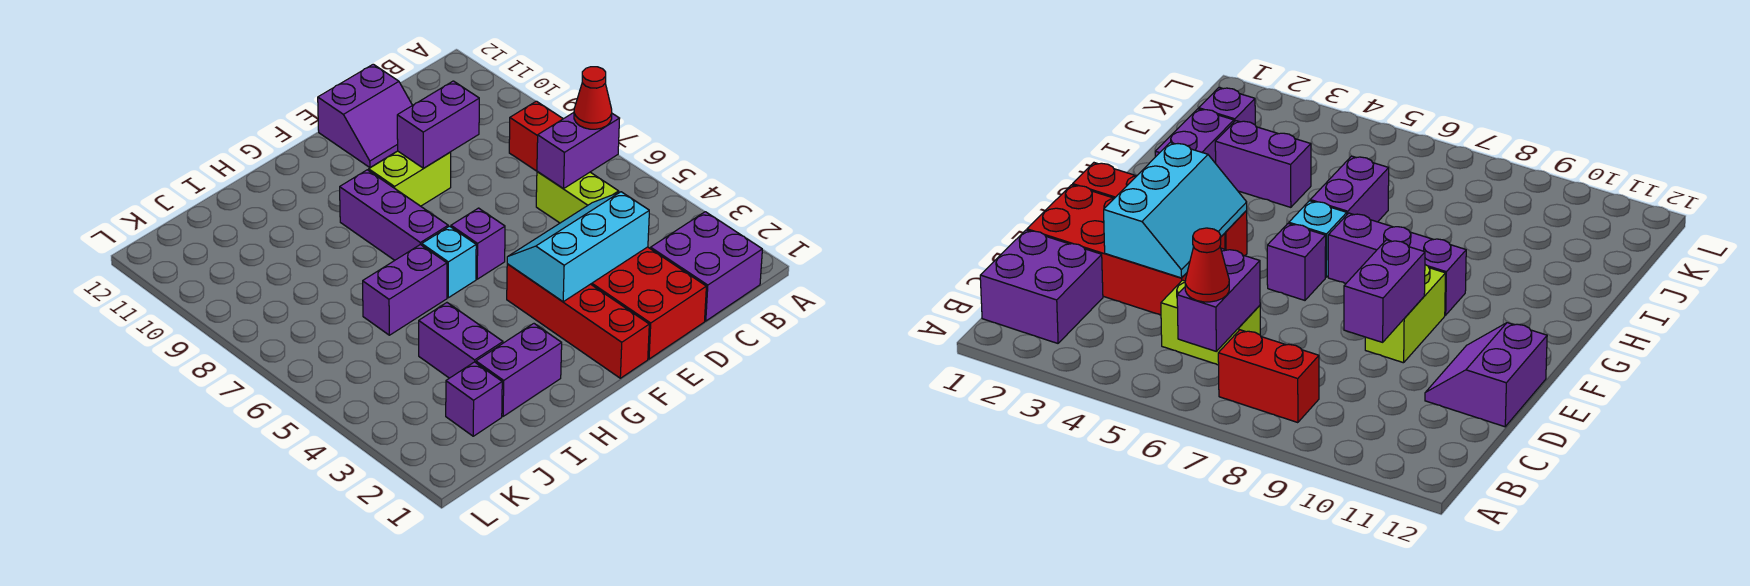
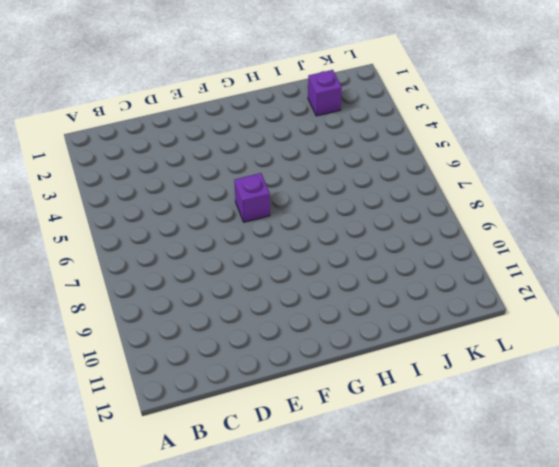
none -> purple 2x2 brick [651,212,762,321]
none -> red 1x2 brick [509,101,563,171]
none -> lime 1x2 brick [536,171,619,223]

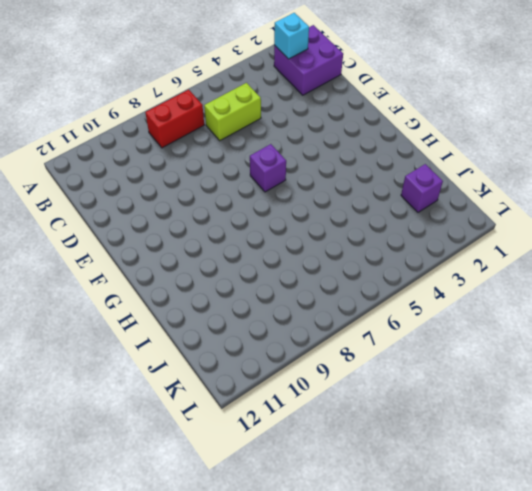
cyan 1x1 brick [274,13,309,59] -> cyan 1x1 brick moved to [422,226,476,298]
none -> red 2x4 brick [591,247,706,359]
none -> purple 2x2 slope [318,64,412,168]
none -> lime 1x2 brick [369,151,451,206]

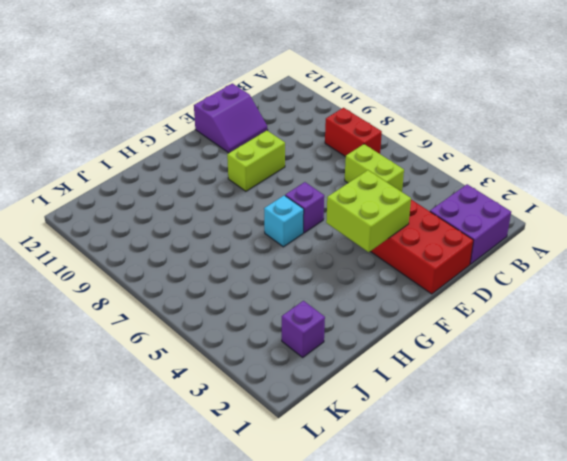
lime 2x2 brick [326,170,411,252] -> cyan 2x3 slope [507,192,649,302]
none -> red 1x4 brick [507,264,649,378]
none -> purple 1x3 brick [340,170,448,260]
none -> purple 1x2 brick [476,324,562,416]

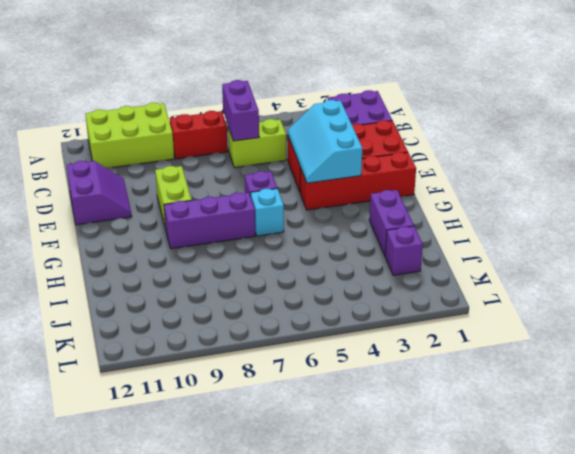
lime 2x3 brick [85,103,174,168] -> none
none -> purple 1x2 brick [363,245,447,335]
none -> purple 1x2 brick [419,303,503,378]
none -> purple 1x2 brick [397,81,479,168]

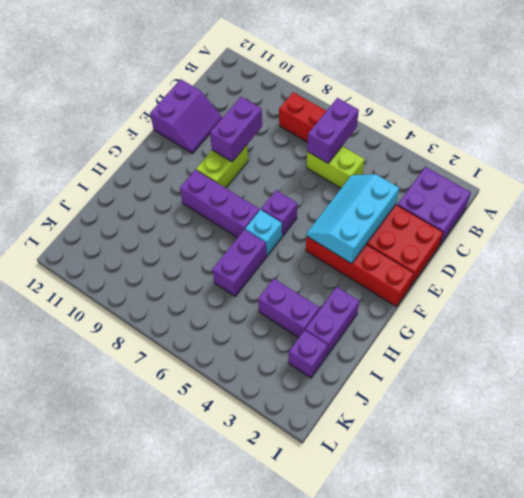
none -> red 1x1 cone [574,67,612,129]

